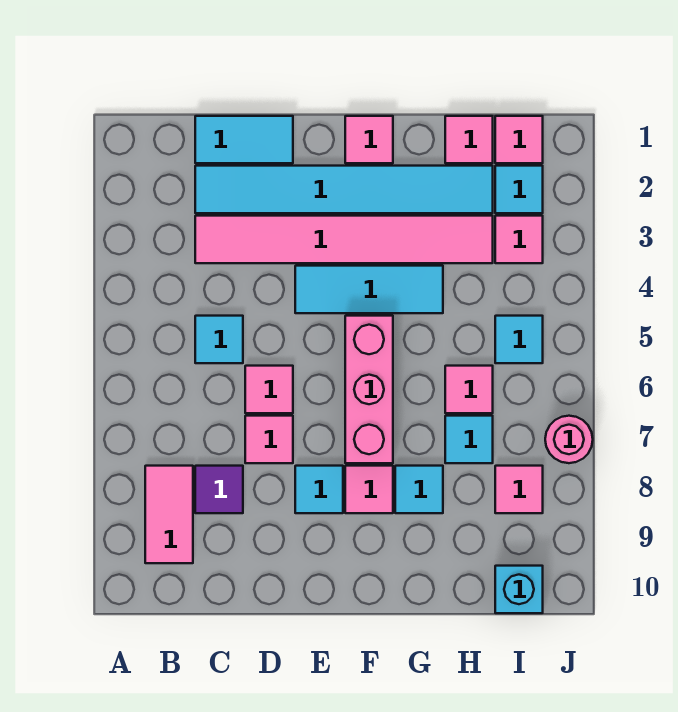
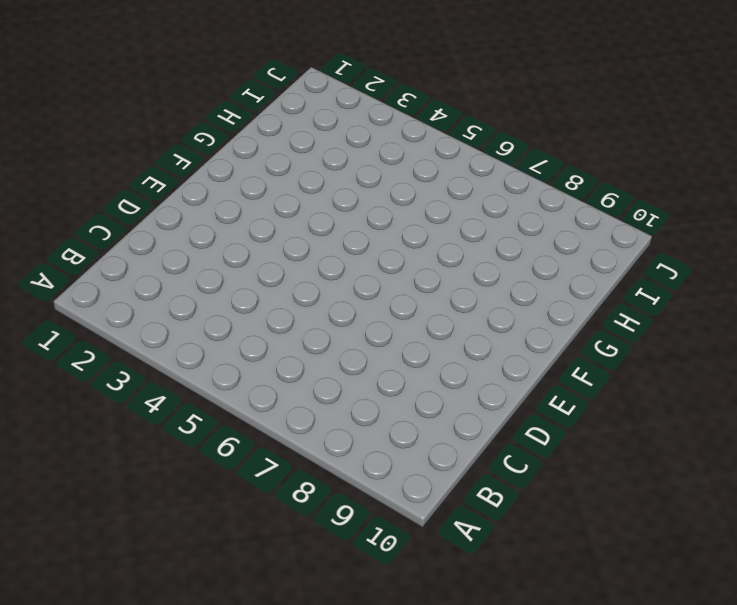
none -> pink 1x2 tile [145,466,193,563]
none -> cyan 1x2 tile [195,116,293,163]
none -> cyan 1x6 tile [195,166,493,213]

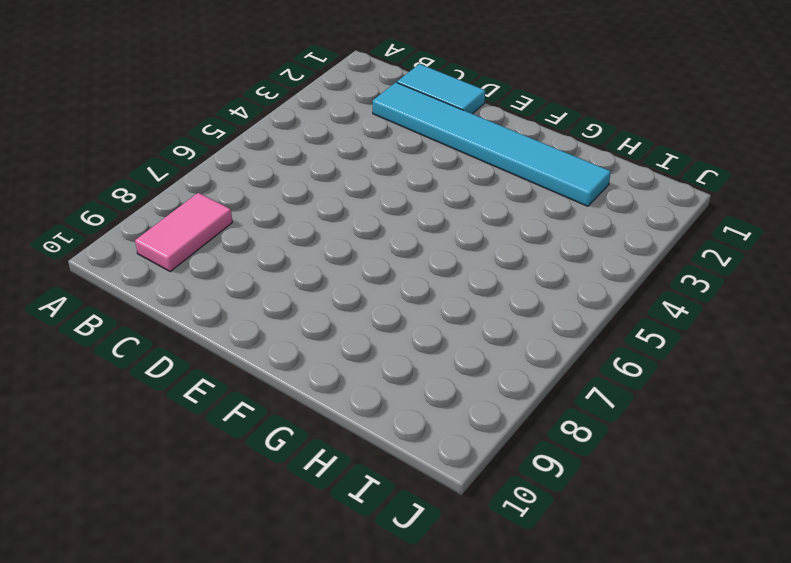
none -> pink 1x6 tile [195,216,493,263]
none -> cyan 1x1 tile [195,316,243,363]
none -> purple 1x1 tile [195,466,243,513]

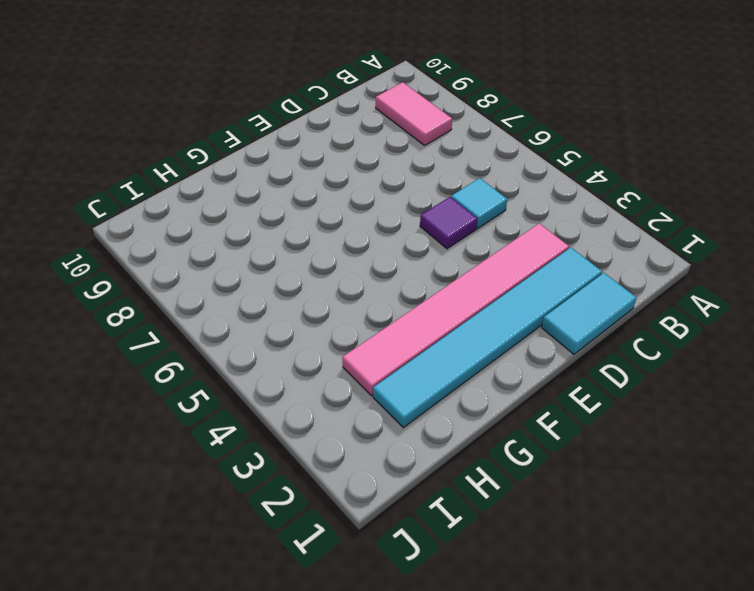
purple 1x1 tile [420,197,477,249] -> purple 1x1 tile moved to [195,466,243,513]
none -> pink 1x1 tile [245,366,293,413]
none -> pink 1x1 tile [245,416,293,463]
none -> cyan 1x3 tile [295,266,443,313]

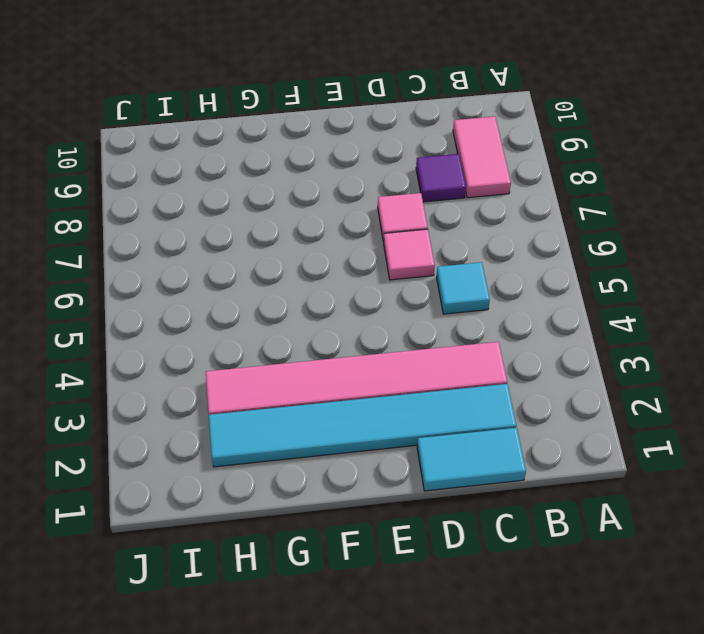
none -> cyan 1x3 tile [295,266,443,313]
none -> cyan 1x1 tile [295,466,343,513]
none -> pink 1x1 tile [345,116,393,163]

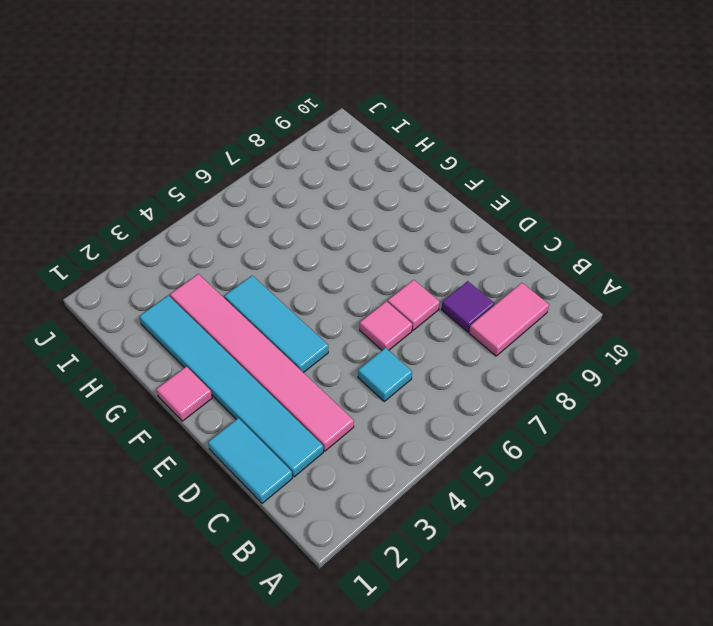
none -> cyan 1x1 tile [295,466,343,513]
none -> pink 1x3 brick [345,316,393,463]
none -> pink 1x1 tile [345,466,393,513]

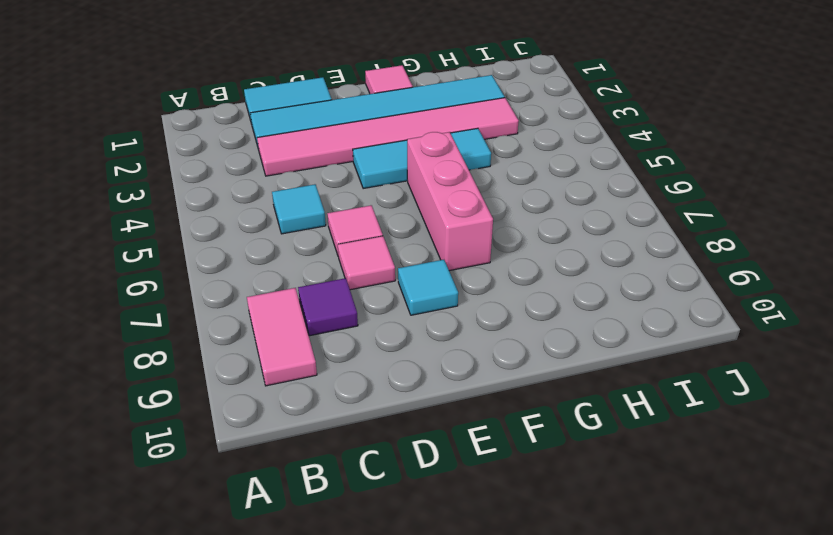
none -> pink 1x1 tile [345,466,393,513]
none -> cyan 1x1 tile [395,466,443,513]
none -> pink 1x1 tile [445,116,493,163]

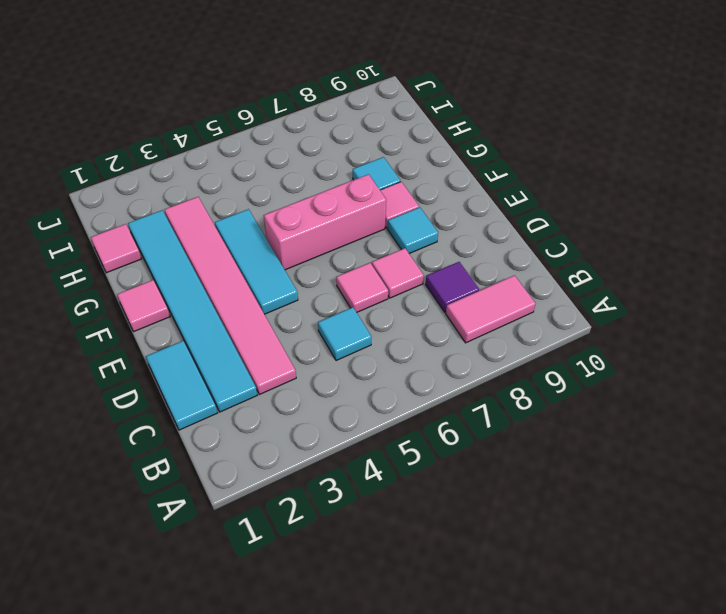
none -> pink 1x1 tile [445,366,493,413]
none -> cyan 1x1 tile [445,416,493,463]
none -> pink 1x1 tile [495,116,543,163]

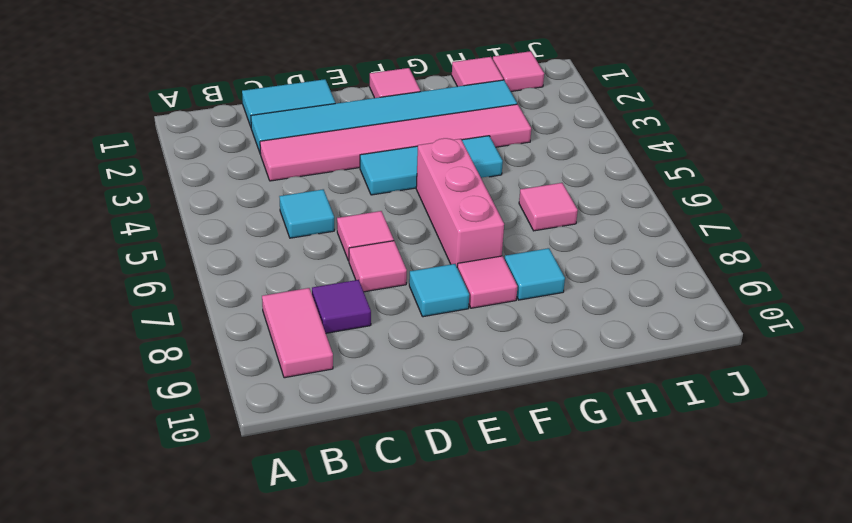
none -> cyan 1x1 tile [445,416,493,463]
none -> cyan 1x1 tile [495,166,543,213]
none -> pink 1x1 tile [495,216,543,263]

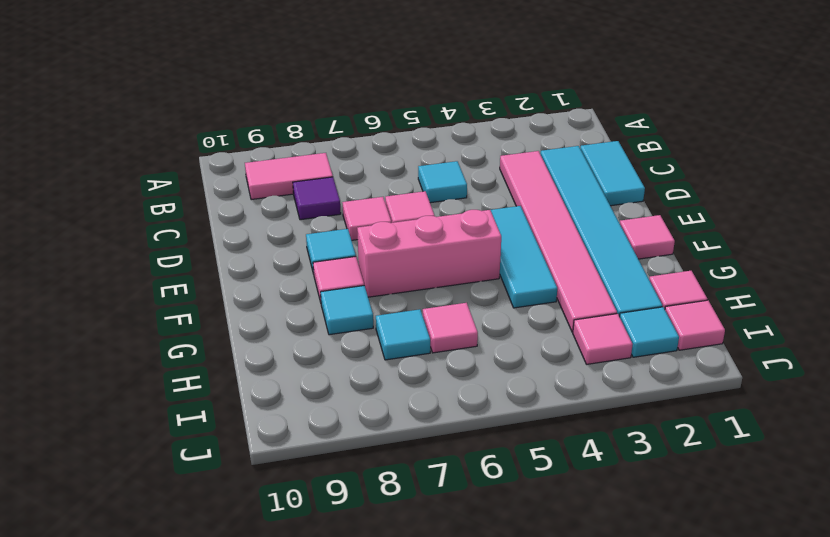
none -> cyan 1x1 tile [495,316,543,363]
none -> pink 1x1 tile [495,466,543,513]
none -> cyan 1x1 brick [495,566,543,613]

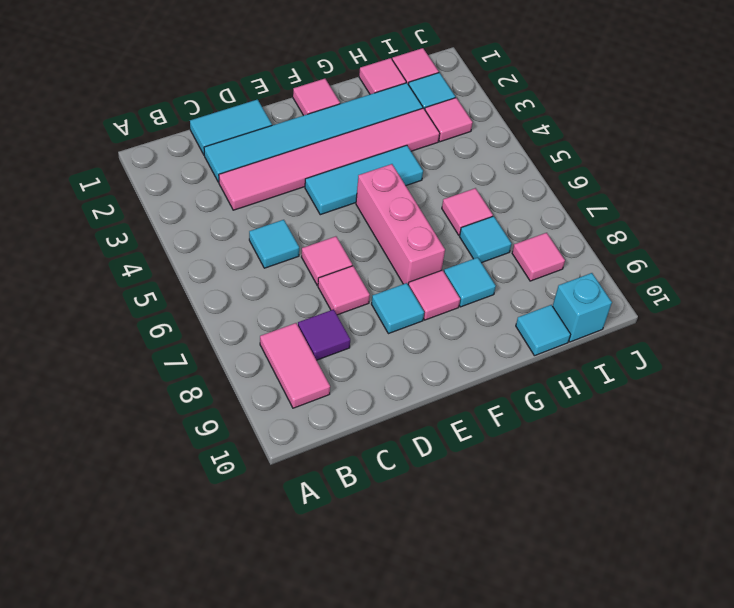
cyan 1x1 tile [516,305,570,356] -> cyan 1x1 tile moved to [495,316,543,363]
none -> pink 1x1 round brick [545,416,593,463]

